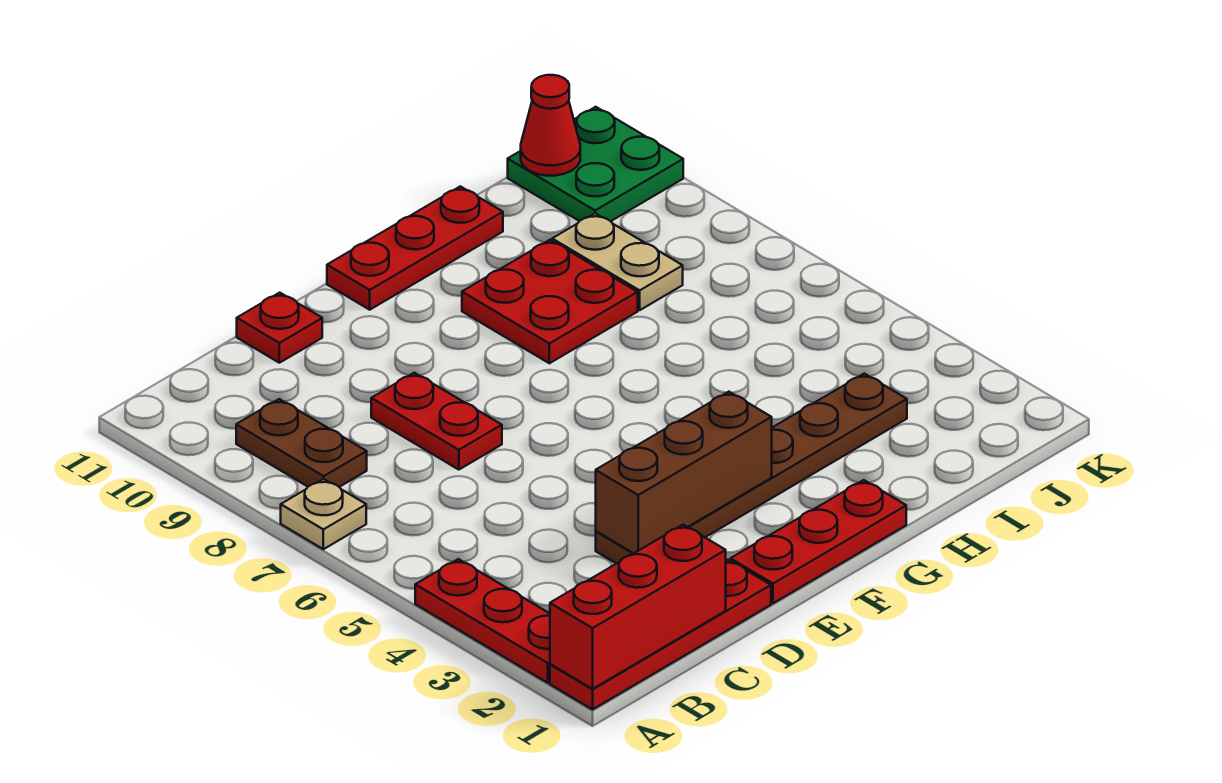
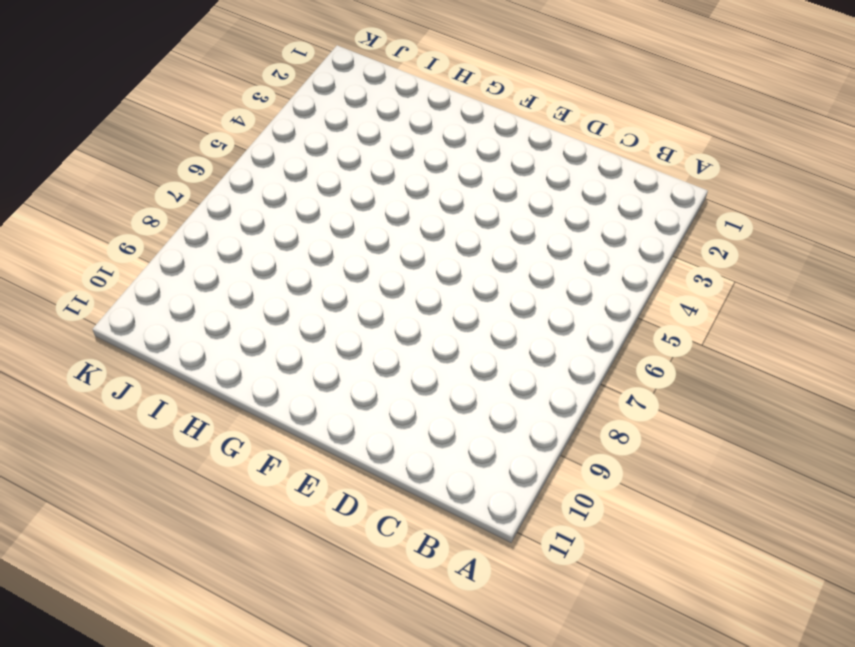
none -> red 1x4 plate [550,560,771,709]
none -> red 1x3 plate [415,559,550,683]
none -> tan 1x1 plate [281,479,366,549]

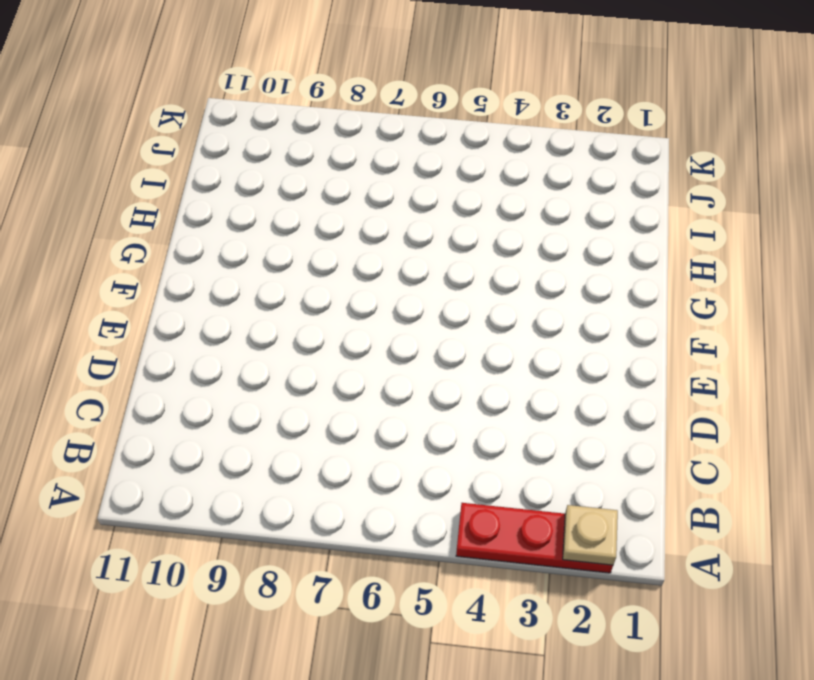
tan 1x1 plate [563,505,618,565] -> tan 1x1 plate moved to [281,479,366,549]
none -> red 1x4 plate [550,560,771,709]
none -> brown 1x2 plate [236,399,367,487]
none -> brown 1x6 plate [596,374,907,564]

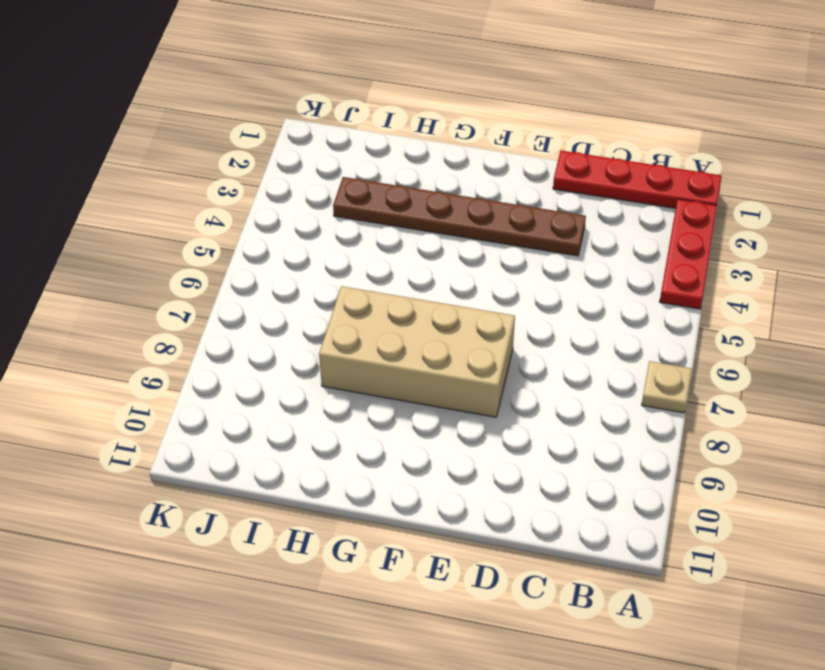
tan 2x4 brick [319,286,515,417] -> red 2x2 plate [462,240,638,363]
none -> brown 1x2 plate [236,399,367,487]
none -> red 1x2 plate [371,373,502,470]
none -> red 1x1 plate [237,293,322,363]

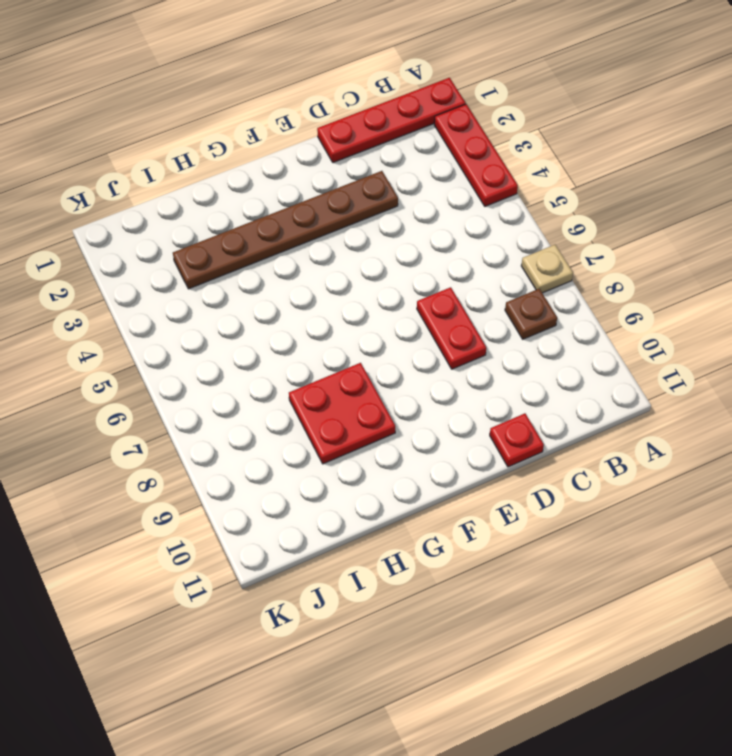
brown 1x1 plate [505,289,557,339] -> brown 1x2 plate [236,399,367,487]
none -> red 1x3 plate [730,480,906,603]
none -> red 1x3 plate [327,186,503,310]
none -> tan 1x2 plate [552,213,683,310]

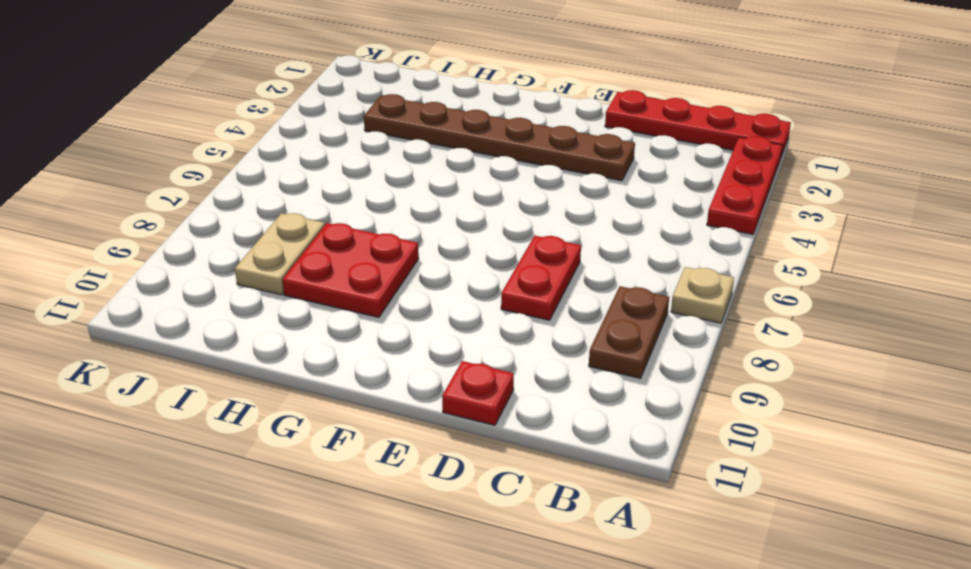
none -> red 1x3 plate [730,480,906,603]
none -> red 1x3 plate [327,186,503,310]
none -> green 2x2 plate [508,107,683,221]

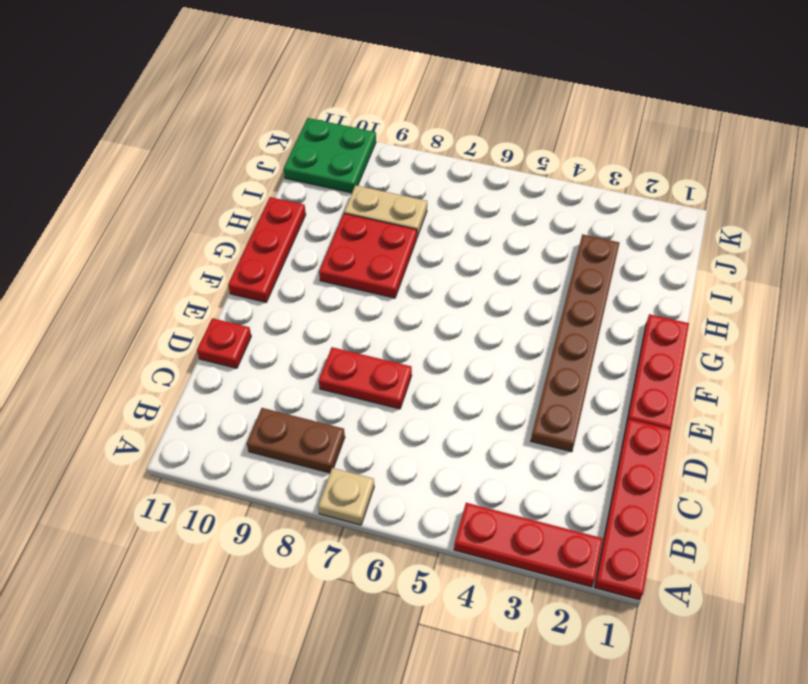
none -> red 1x3 brick [550,525,726,689]
none -> brown 1x3 brick [596,392,772,553]
none -> red 1x1 cone [521,75,580,176]

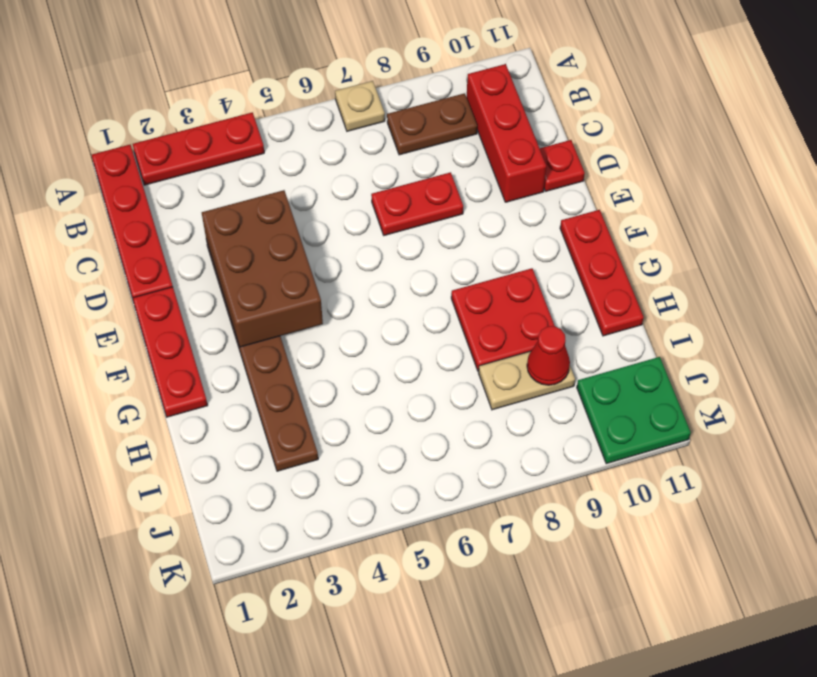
red 1x3 brick [467,64,546,202] -> red 1x3 brick moved to [550,525,726,689]
brown 2x3 brick [202,190,323,347] -> brown 1x3 brick [596,392,772,553]
red 1x1 cone [527,326,570,385] -> red 1x1 cone moved to [521,75,580,176]

